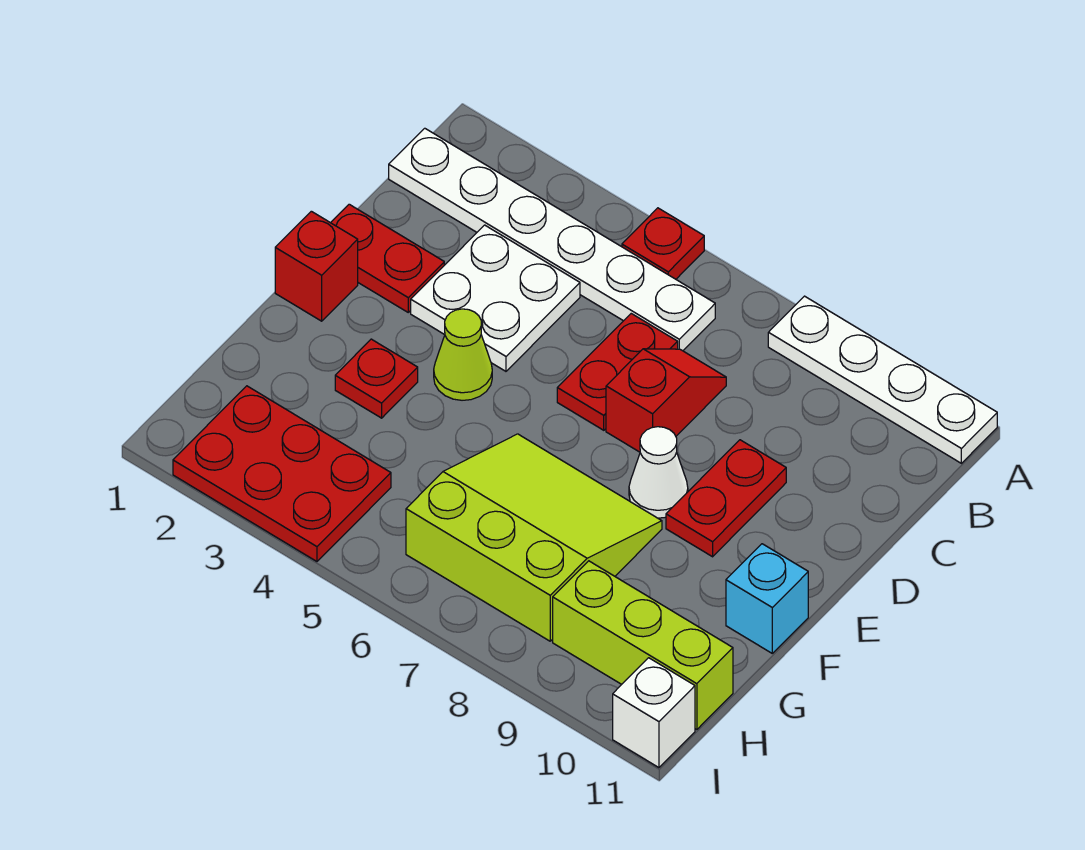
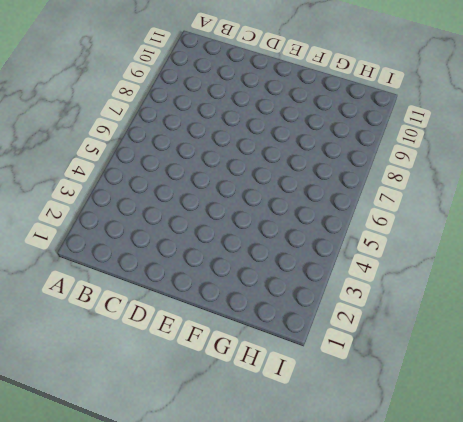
none -> red 1x1 plate [622,208,704,279]
none -> white 1x4 plate [768,296,997,463]
none -> white 1x6 plate [389,128,715,351]

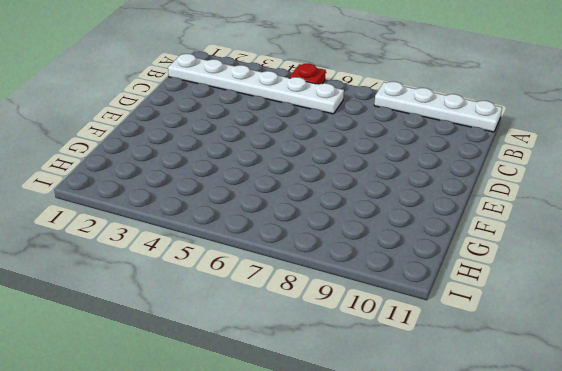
none -> white 2x2 plate [411,225,580,371]
none -> red 1x2 plate [557,314,678,430]
none -> red 1x2 slope [606,349,726,452]

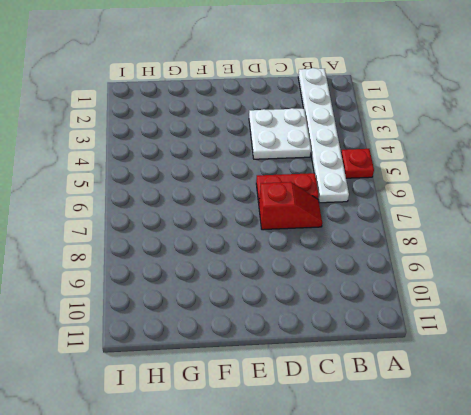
none -> white 1x4 plate [768,296,997,463]
none -> red 1x2 plate [331,204,444,312]
none -> red 1x2 plate [666,440,786,557]

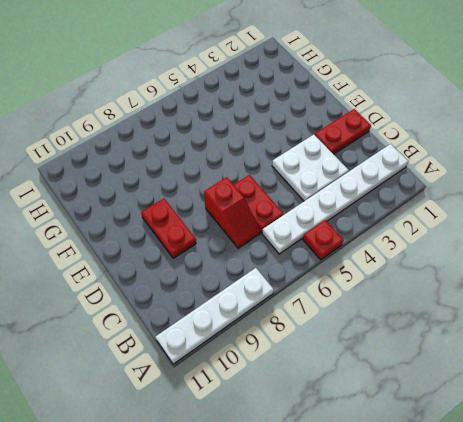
none -> red 1x1 brick [275,211,358,321]
none -> lime 1x1 cone [434,309,492,400]
none -> white 1x1 cone [629,427,688,518]

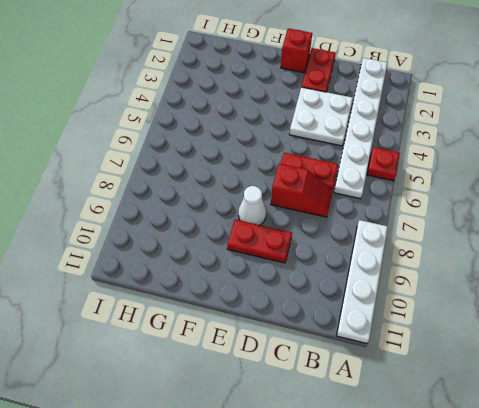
none -> lime 1x1 cone [434,309,492,400]
none -> red 1x1 plate [335,339,418,418]
none -> lime 3x3 slope [406,434,662,641]

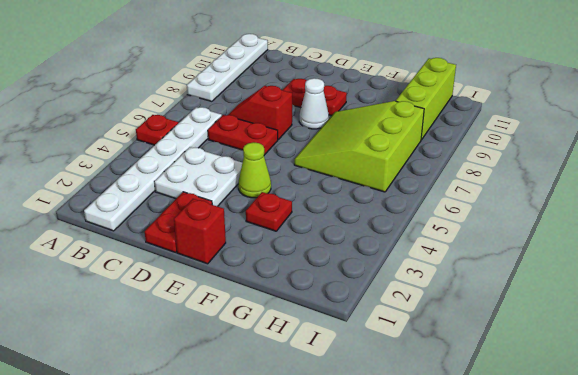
none -> cyan 1x1 brick [726,544,808,653]
none -> red 2x3 plate [173,386,391,561]
none -> white 1x1 brick [613,658,695,768]

